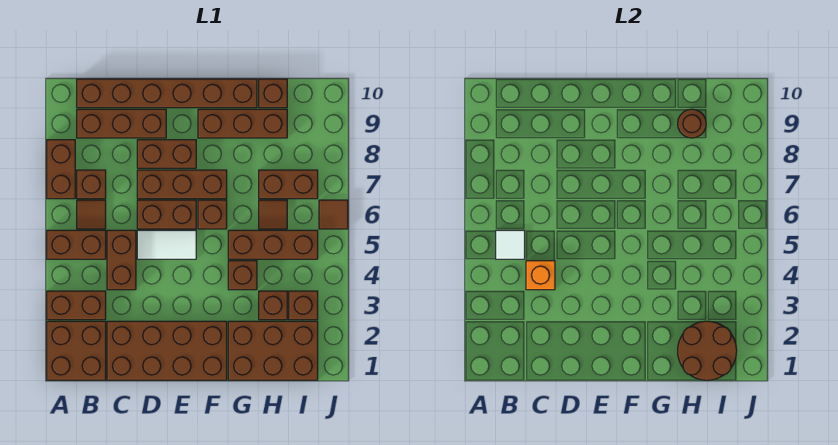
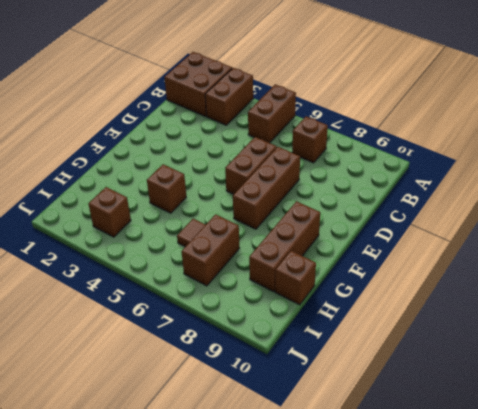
none -> brown 1x2 brick [47,140,75,199]
none -> brown 1x1 tile [77,200,106,229]
none -> brown 1x3 brick [77,109,166,138]

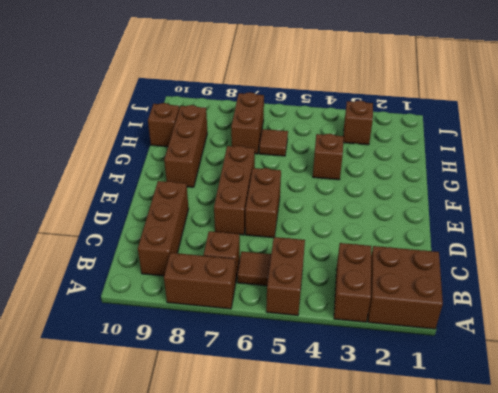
none -> brown 1x6 brick [77,79,257,108]
none -> brown 2x4 brick [107,321,227,380]
none -> brown 1x2 brick [107,230,136,290]

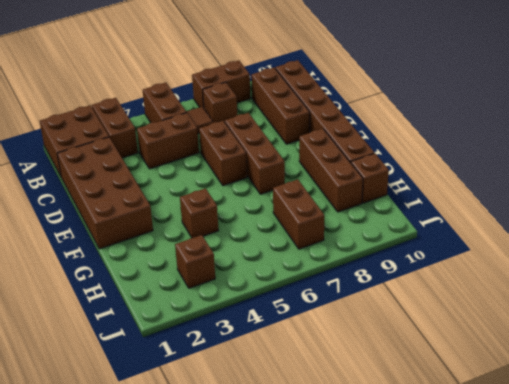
none -> white 1x2 tile [137,230,196,259]
none -> brown 1x2 brick [137,140,196,168]
none -> brown 1x1 brick [198,200,227,229]

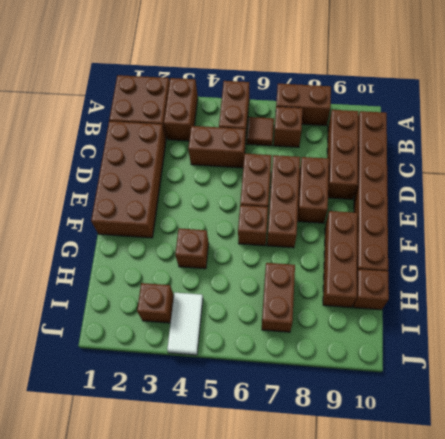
white 1x2 tile [167,293,203,355] -> white 1x2 tile moved to [137,230,196,259]
none -> brown 2x3 brick [228,321,318,380]
none -> brown 1x3 brick [228,230,318,259]
none -> brown 1x1 brick [259,291,287,320]

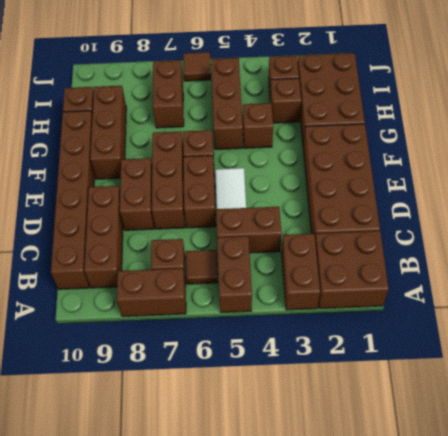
none -> brown 1x1 tile [259,200,287,229]
none -> white 1x1 tile [496,230,525,259]
none -> orange 1x1 brick [526,261,555,290]

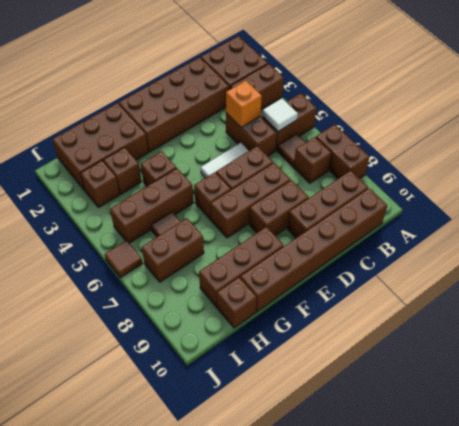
none -> brown 2x2 round brick [678,321,737,380]
none -> brown 1x1 round brick [678,109,706,138]

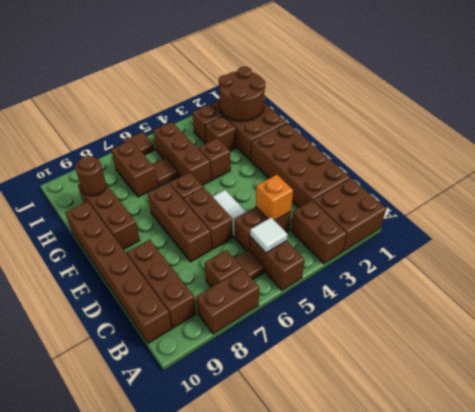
none -> brown 1x2 brick [137,140,196,168]
none -> brown 1x1 brick [259,79,287,108]

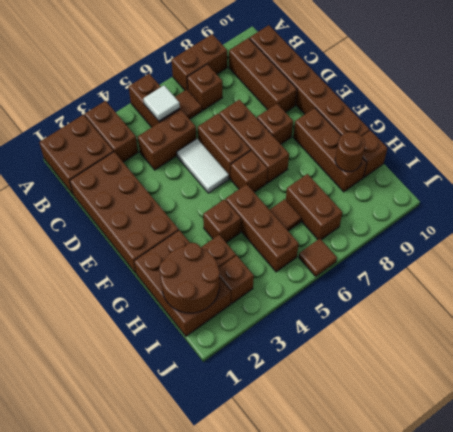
brown 1x1 brick [257,104,293,144] -> brown 1x2 brick [137,140,196,168]
none -> orange 1x1 brick [526,261,555,290]

